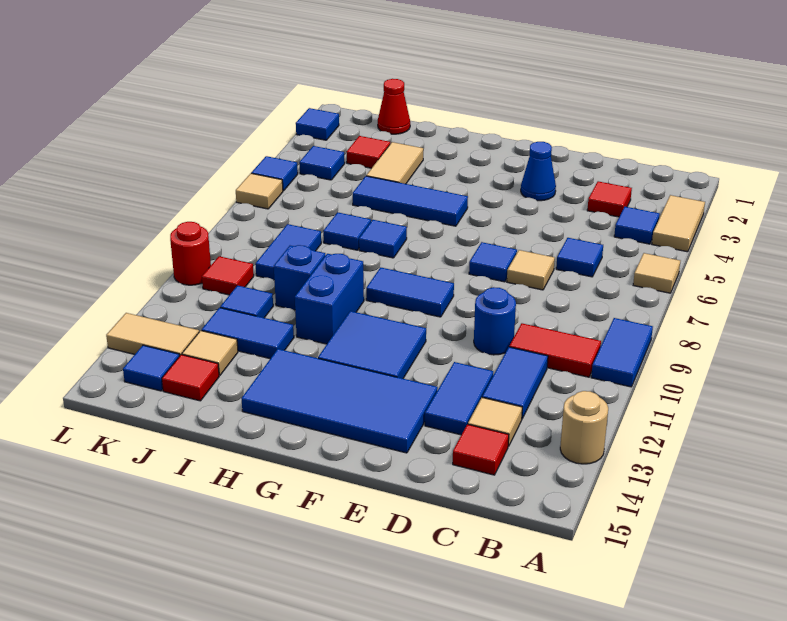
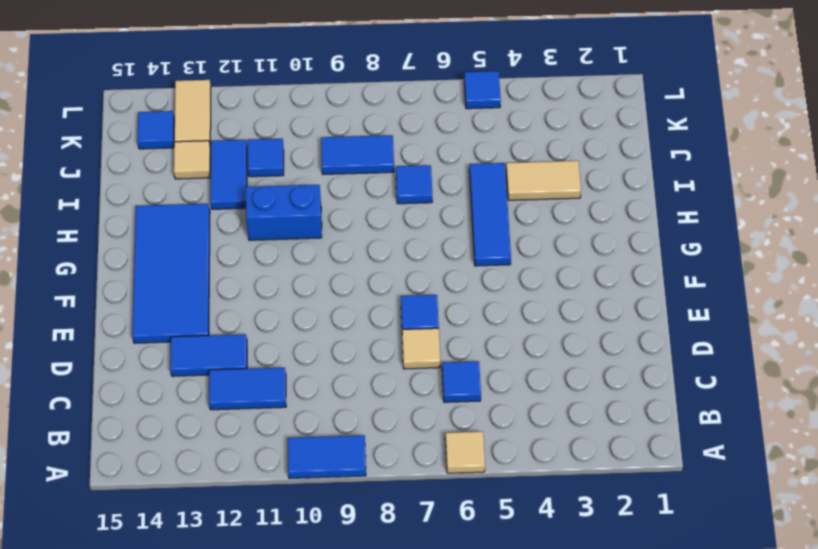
none -> tan 1x2 tile [652,195,705,252]
none -> tan 1x1 round brick [560,391,608,464]
none -> blue 1x1 tile [614,207,660,244]
none -> red 1x2 tile [509,323,601,377]

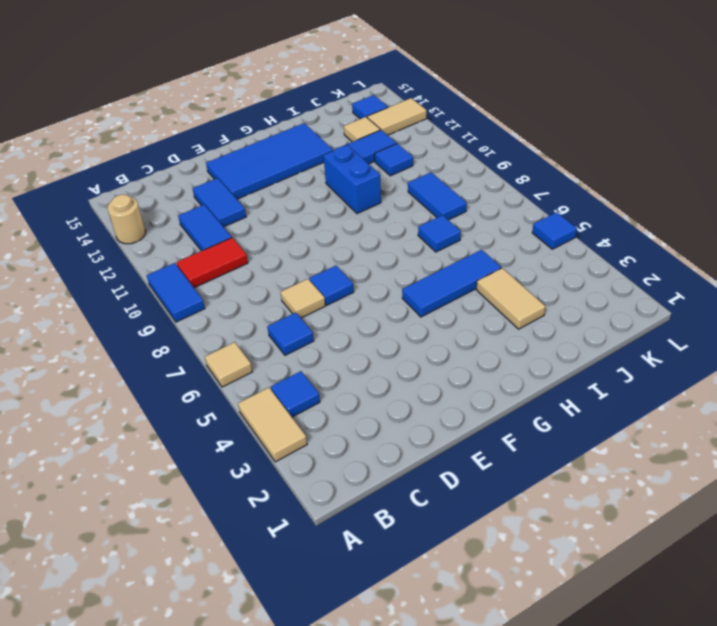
none -> red 1x1 tile [587,181,632,217]
none -> tan 1x1 tile [468,398,522,446]
none -> red 1x1 tile [453,424,509,475]
none -> blue 1x1 round brick [474,287,516,355]

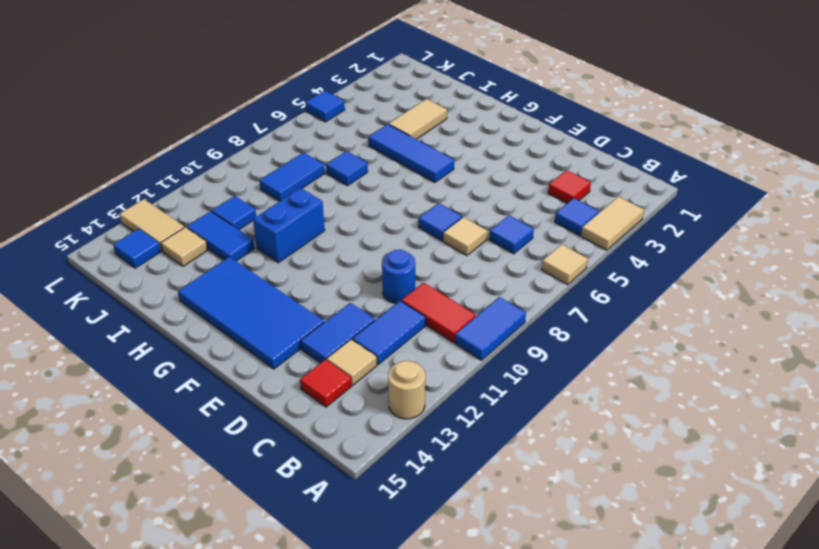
none -> blue 1x1 cone [521,142,556,201]
none -> blue 1x2 tile [366,267,454,317]
none -> blue 2x2 tile [318,311,426,378]
none -> blue 1x1 tile [359,220,407,258]

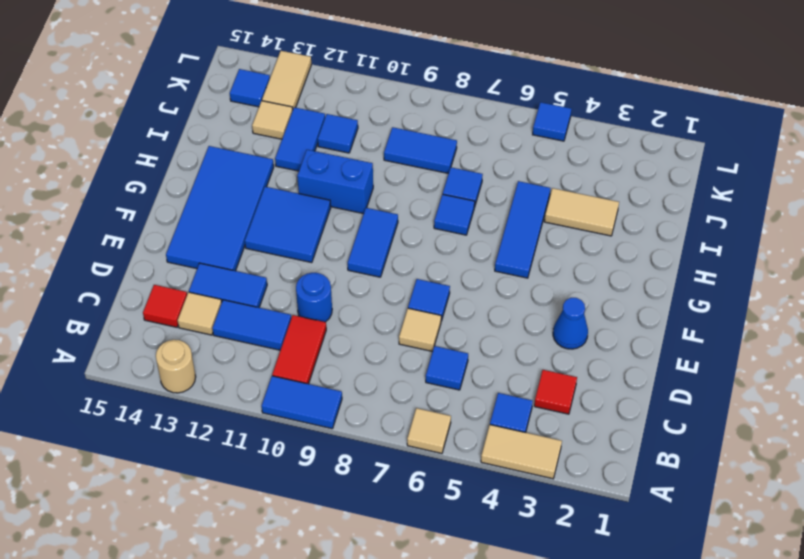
none -> blue 1x1 brick [274,245,325,310]
none -> red 1x1 cone [378,79,410,134]
none -> red 1x1 tile [347,136,390,168]
none -> red 1x1 tile [162,355,219,401]

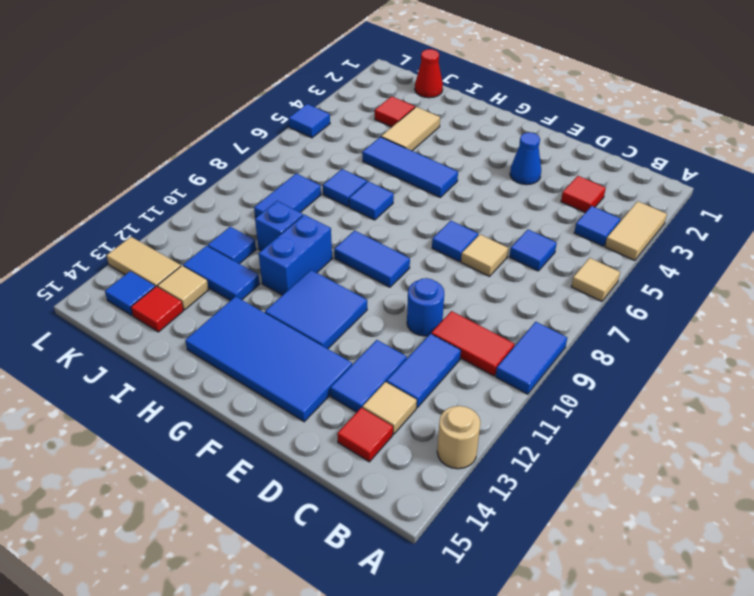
none -> blue 1x1 tile [299,146,345,180]
none -> red 1x1 tile [202,256,254,295]
none -> blue 1x1 tile [296,108,339,140]
none -> tan 1x1 tile [236,173,283,209]

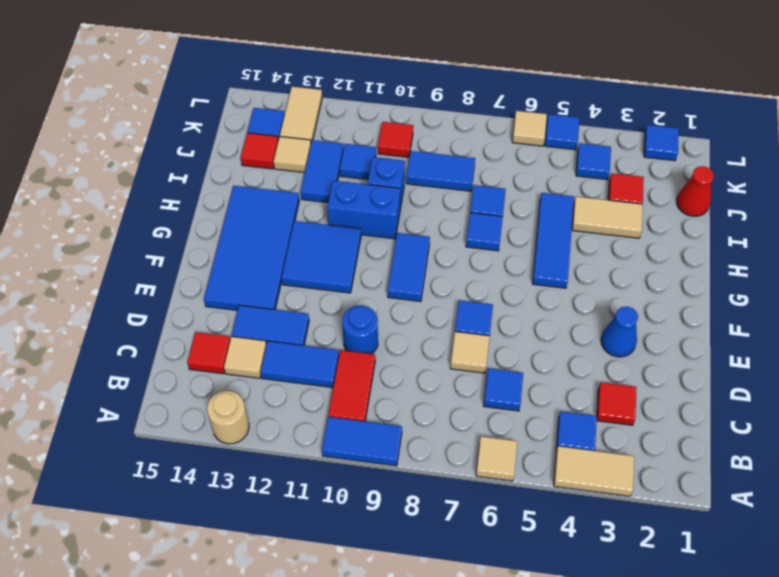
none -> red 1x1 round brick [170,222,211,285]

